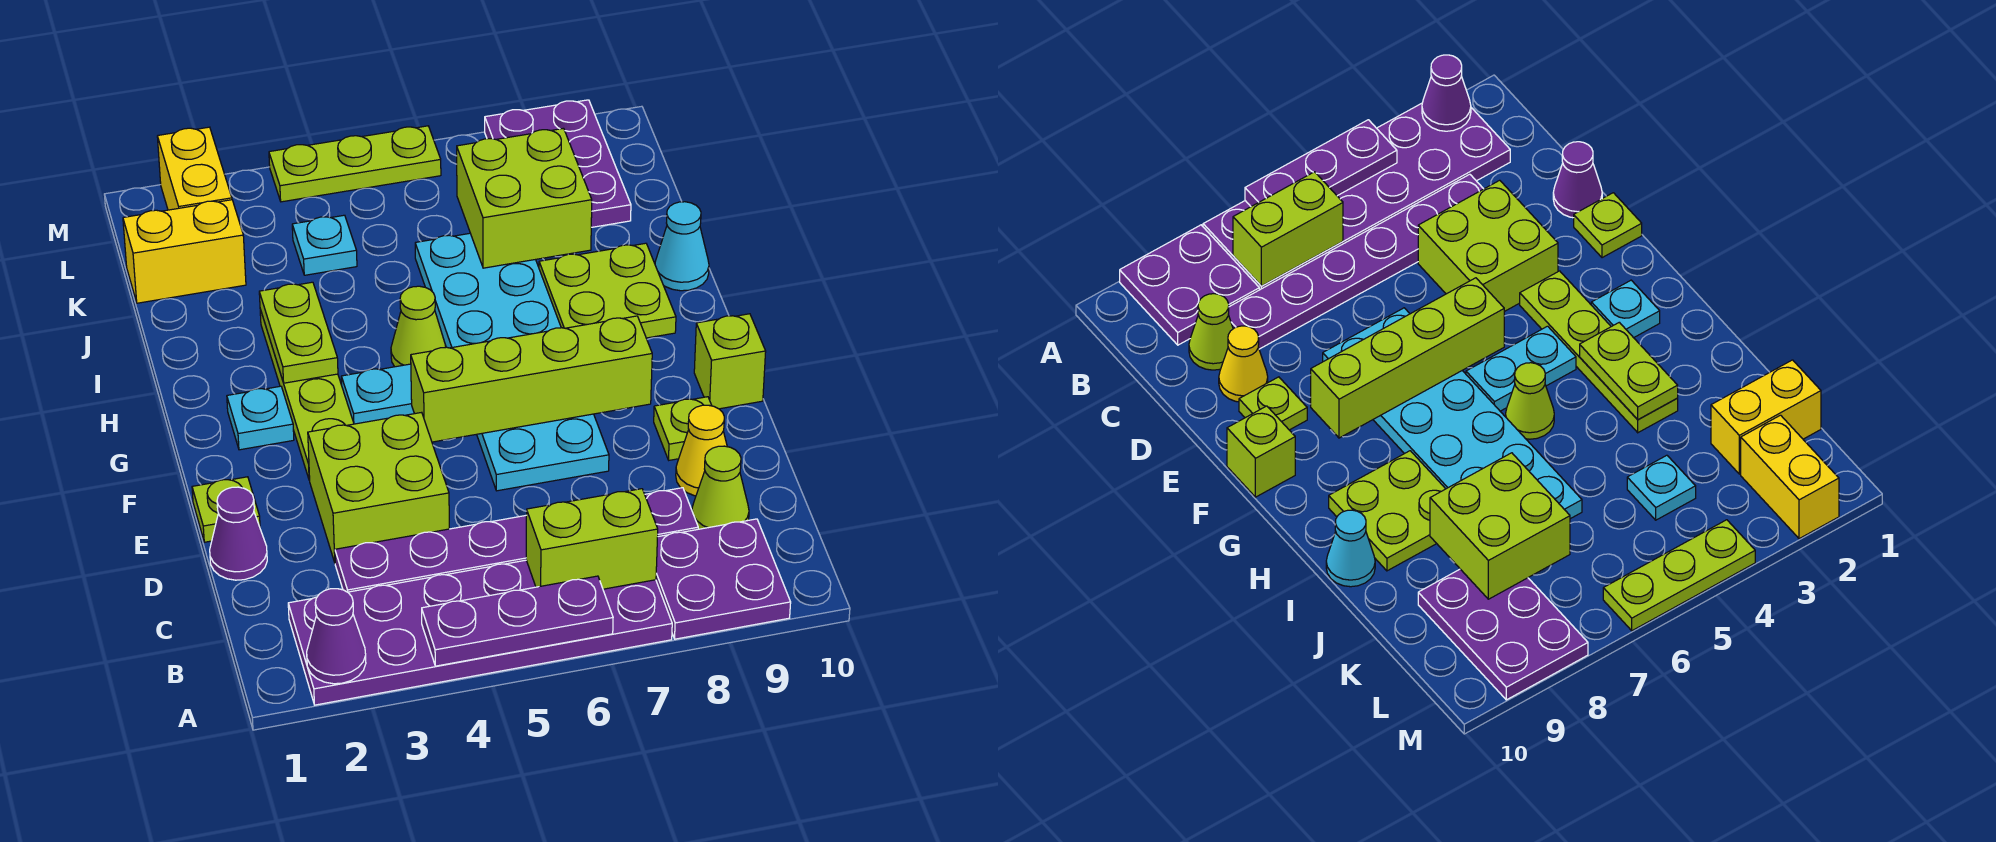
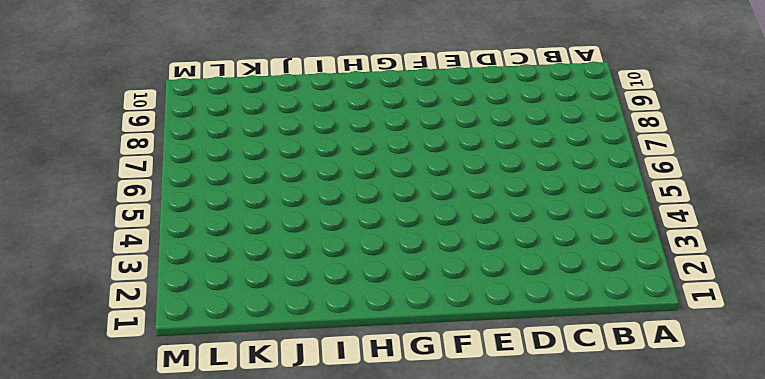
none -> purple 2x6 plate [288,560,672,705]
none -> purple 2x2 plate [656,519,791,639]
none -> purple 1x6 plate [335,488,698,592]

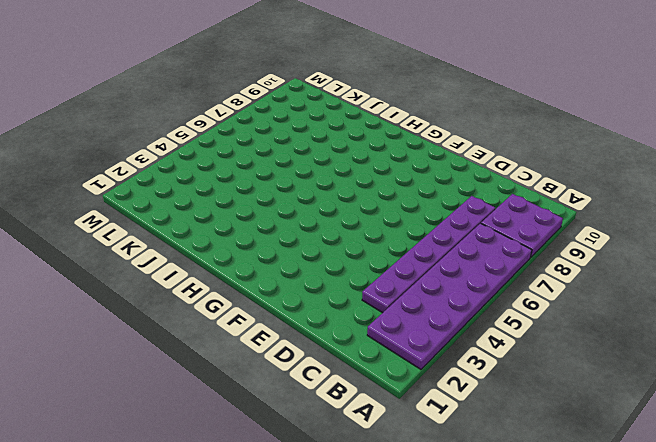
none -> lime 1x1 cone [692,446,749,529]
none -> purple 1x1 cone [210,487,267,580]
none -> lime 2x2 brick [308,412,449,562]

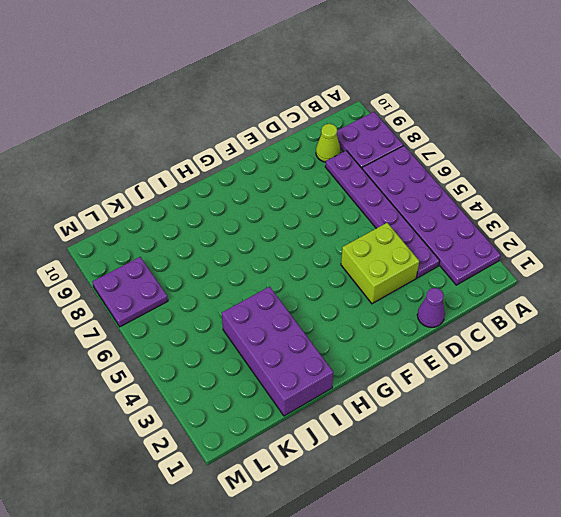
purple 2x4 brick [222,287,333,416] -> lime 1x4 plate [260,310,354,480]
purple 2x2 plate [93,257,168,327] -> purple 2x3 plate [485,100,631,227]
none -> yellow 1x1 cone [676,405,727,496]
none -> lime 1x1 plate [192,477,260,542]
none -> cyan 2x6 plate [415,233,609,491]

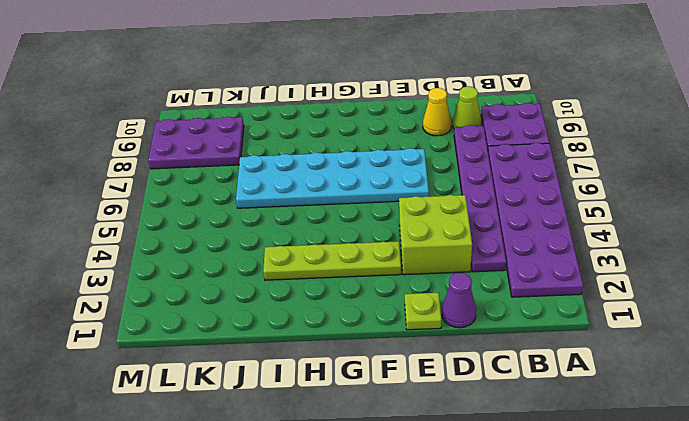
none -> lime 1x1 plate [654,397,712,460]
none -> lime 1x1 brick [694,314,766,409]
none -> cyan 1x1 plate [227,386,294,450]

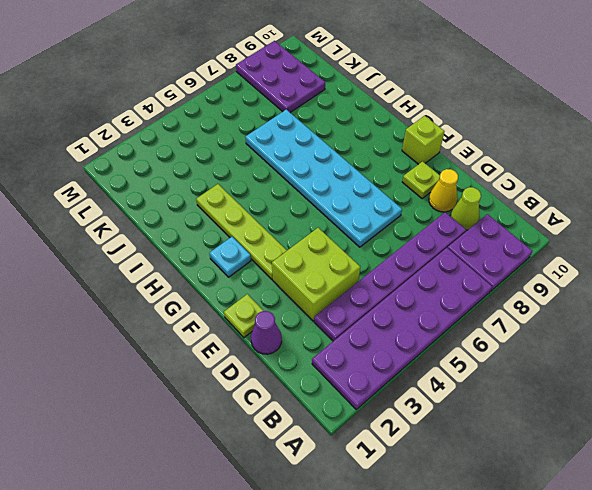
none -> cyan 1x2 plate [341,364,414,424]
none -> lime 1x1 cone [391,286,446,367]
none -> lime 2x2 plate [539,243,676,338]

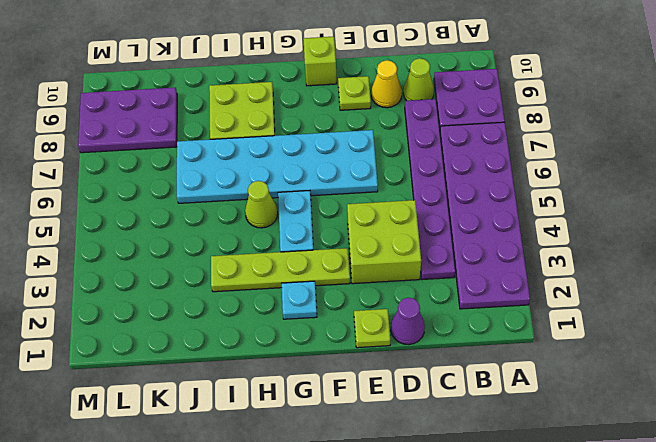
none -> cyan 1x1 cone [655,202,709,291]
none -> yellow 1x2 brick [123,200,246,303]
none -> cyan 1x1 plate [292,215,357,275]

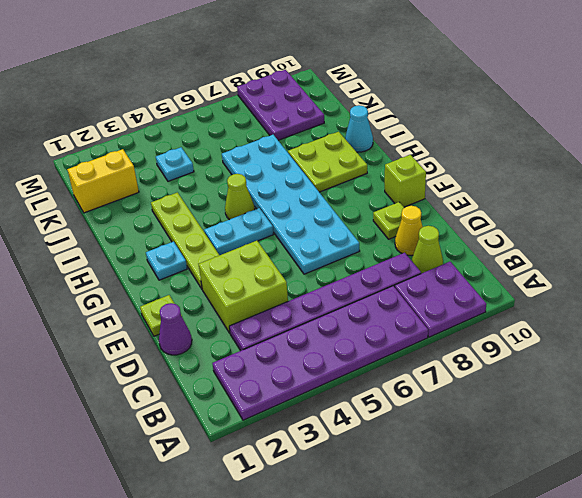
none -> yellow 1x2 brick [157,127,232,210]
none -> lime 1x3 plate [269,126,441,202]
none -> purple 1x1 cone [307,589,366,684]

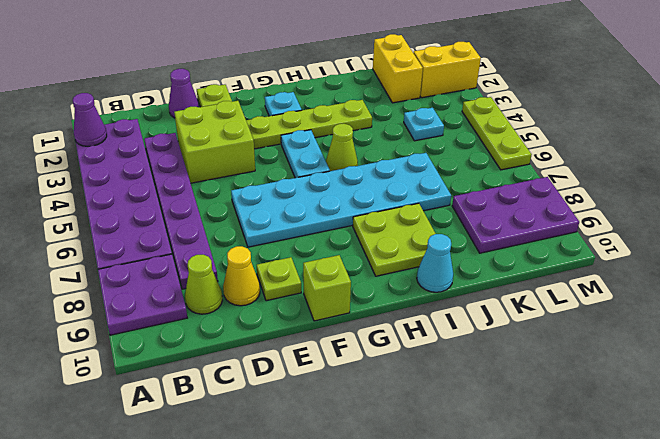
none -> purple 1x3 plate [422,576,613,666]
none -> lime 1x2 brick [526,489,658,589]
none -> lime 1x4 brick [411,316,652,442]

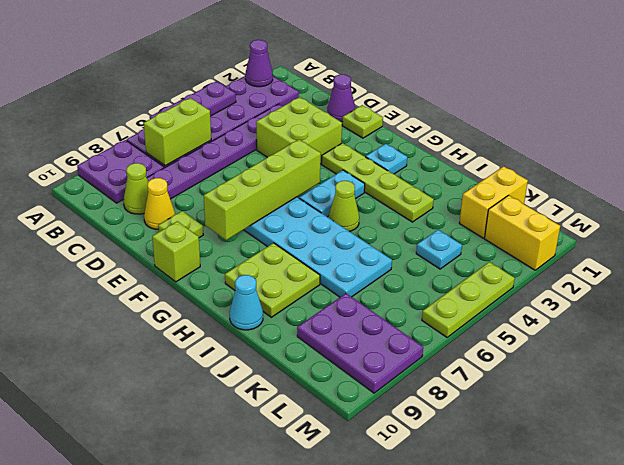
none -> lime 1x2 plate [259,282,338,383]
none -> lime 2x2 brick [457,128,592,268]

